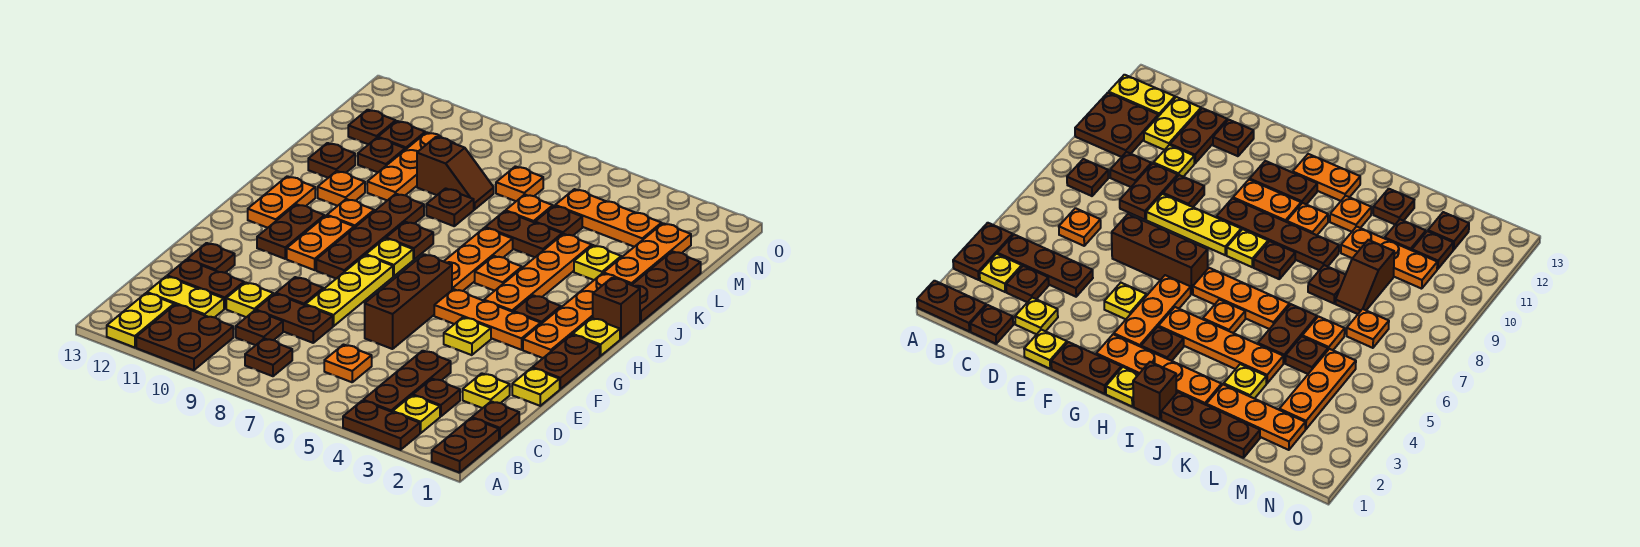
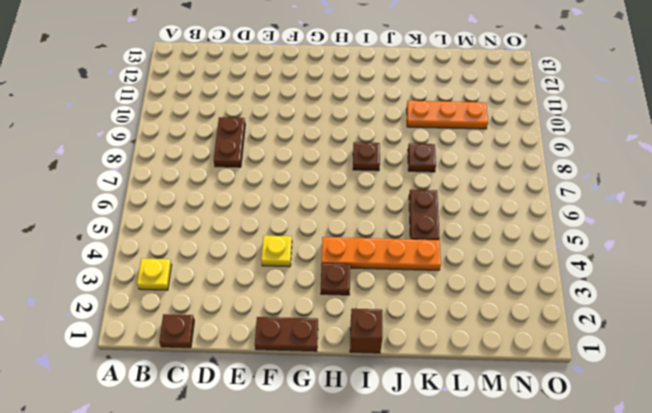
none -> brown 1x2 plate [432,418,499,473]
none -> brown 1x2 plate [343,401,420,450]
none -> brown 2x2 plate [136,304,233,370]
none -> yellow 1x2 plate [107,293,174,348]

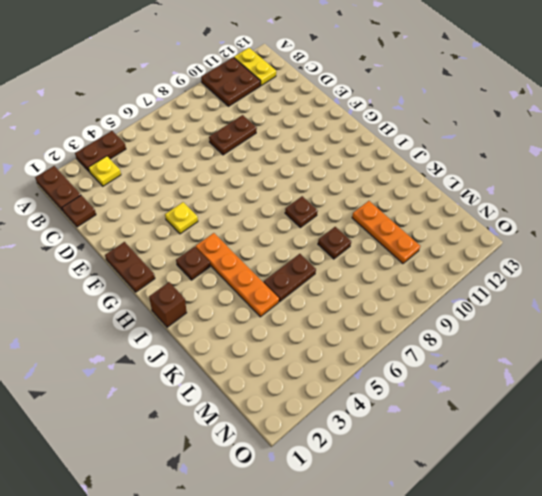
none -> brown 1x3 plate [363,351,451,412]
none -> brown 1x1 plate [245,338,292,376]
none -> brown 1x1 plate [413,379,460,416]
none -> orange 1x1 plate [324,345,372,382]

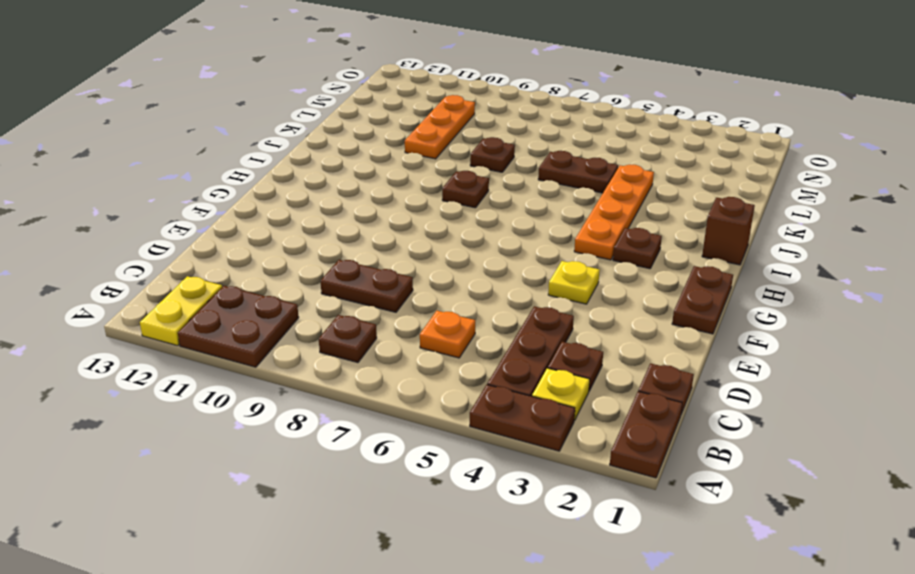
none -> brown 1x1 plate [236,310,283,345]
none -> yellow 1x2 plate [147,276,224,317]
none -> yellow 1x1 plate [463,373,510,408]
none -> yellow 1x1 plate [226,282,274,317]

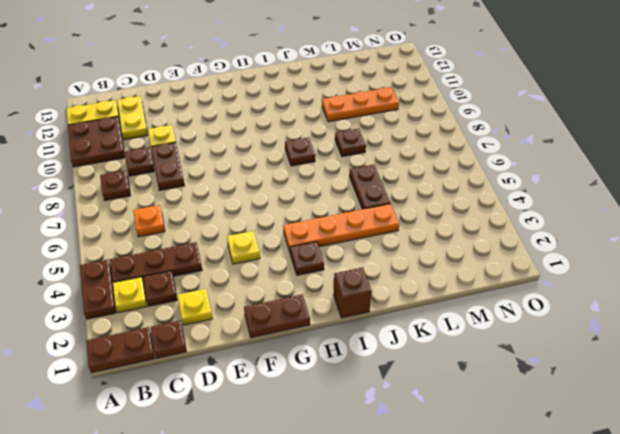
none -> brown 1x2 plate [167,260,244,309]
none -> yellow 1x1 plate [512,368,560,406]
none -> brown 1x3 brick [365,254,452,349]
none -> yellow 1x3 plate [305,255,393,326]

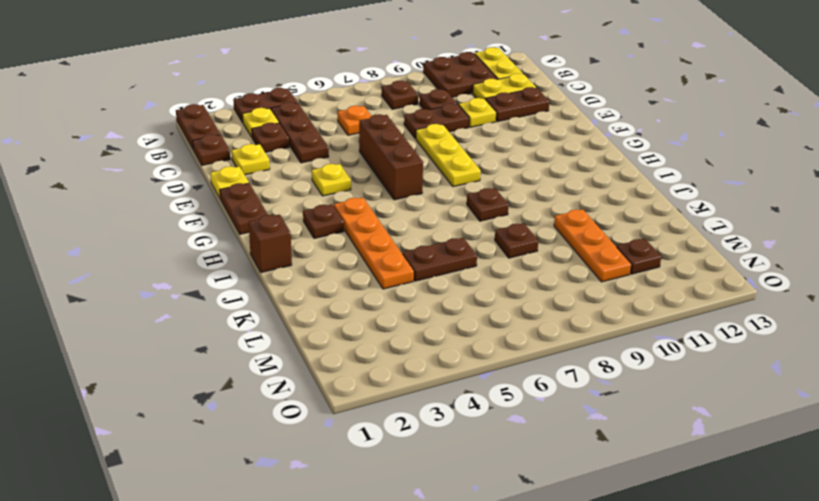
none -> brown 1x1 plate [276,277,323,305]
none -> brown 1x1 plate [187,243,235,273]
none -> orange 1x4 plate [523,273,631,358]
none -> orange 1x3 plate [434,289,541,350]

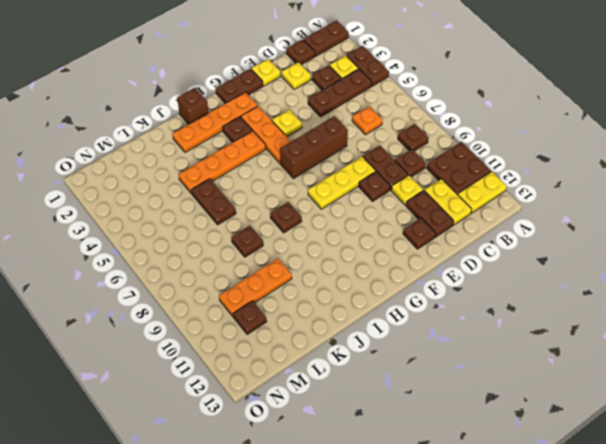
none -> brown 1x4 plate [316,194,424,279]
none -> orange 1x2 plate [287,216,354,270]
none -> brown 1x2 plate [257,204,325,259]
none -> yellow 1x1 plate [573,318,620,356]

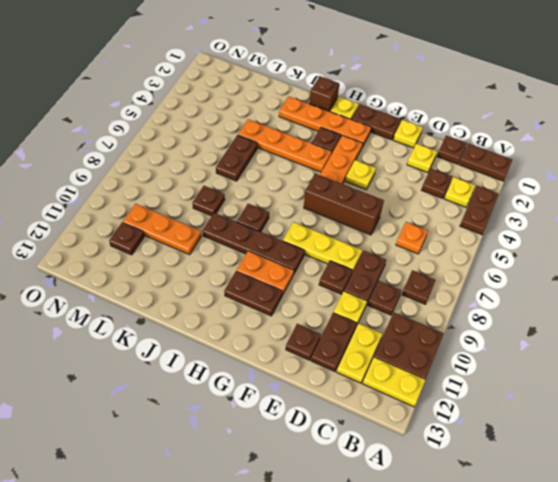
none -> brown 1x3 plate [363,351,451,412]
none -> orange 1x3 plate [444,228,513,291]
none -> yellow 1x1 plate [366,238,413,276]
none -> orange 1x2 plate [248,176,315,228]

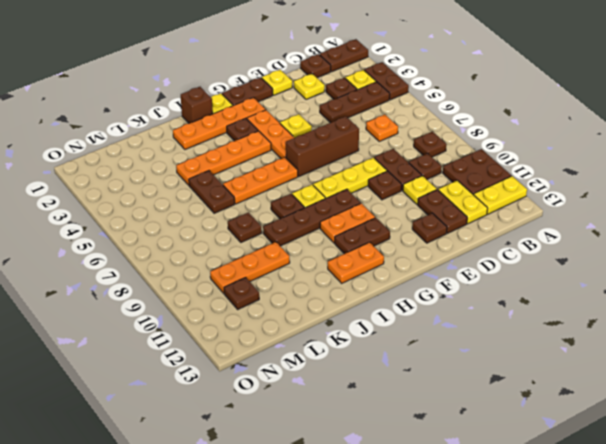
none -> orange 1x1 plate [475,256,522,291]
none -> orange 1x1 plate [327,199,374,228]
none -> brown 1x3 plate [632,251,701,322]
none -> orange 1x1 plate [318,171,365,206]

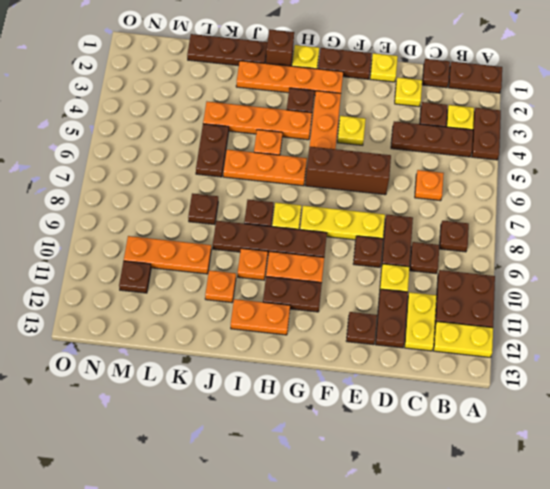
none -> orange 1x3 plate [604,223,691,285]
none -> yellow 1x1 plate [574,245,621,280]
none -> brown 1x1 plate [308,143,355,178]
none -> brown 1x1 plate [535,206,582,236]

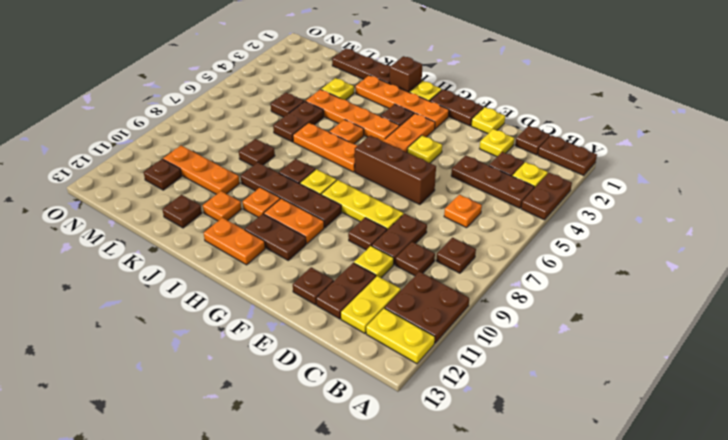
none -> orange 1x3 plate [604,223,691,285]
none -> orange 1x1 plate [506,194,553,223]
none -> brown 1x2 slope [417,137,494,210]
none -> brown 1x1 plate [358,138,405,172]

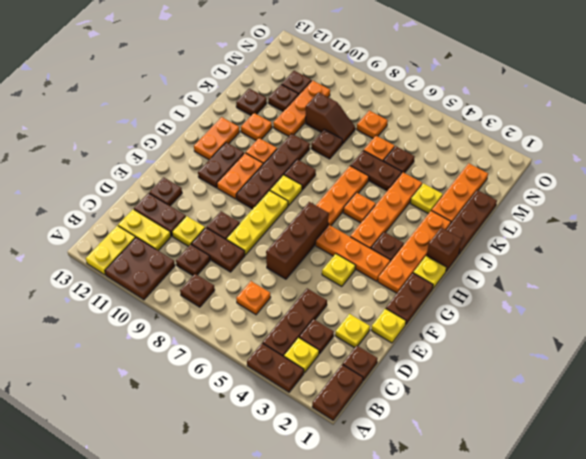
none -> orange 1x3 plate [555,189,662,247]
none -> brown 1x1 plate [348,110,396,145]

